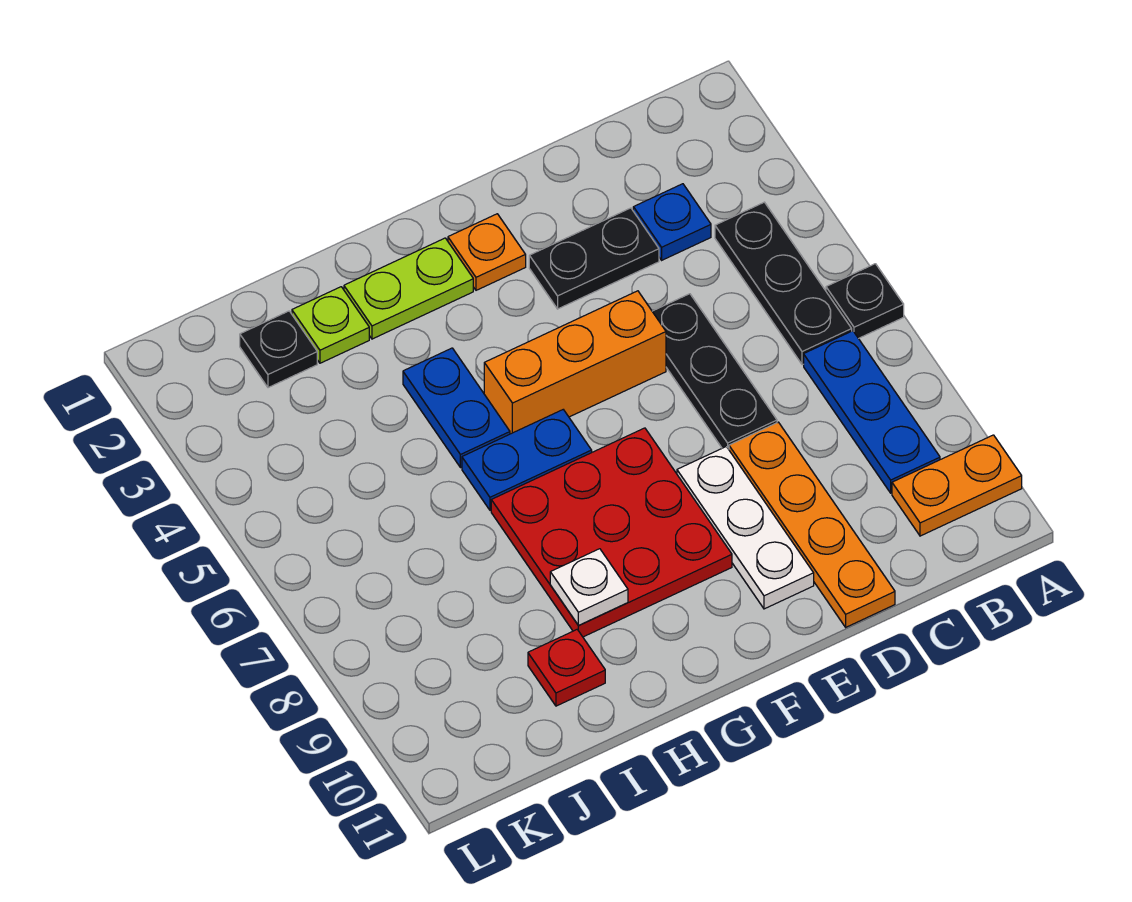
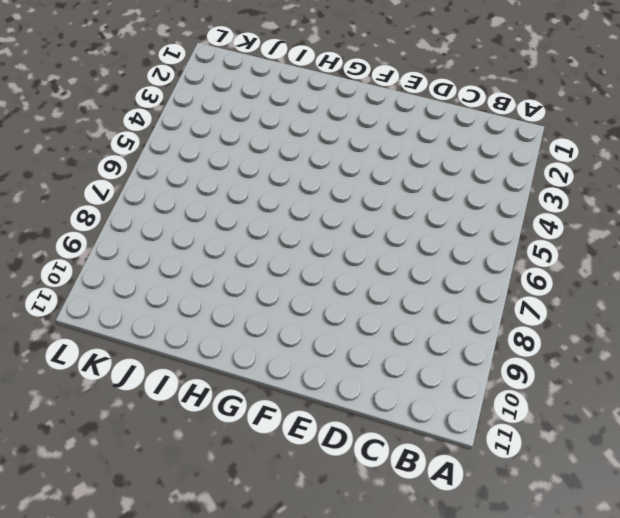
none -> black 1x1 plate [826,264,904,338]
none -> orange 1x2 plate [892,435,1022,536]
none -> black 1x3 plate [715,202,852,365]

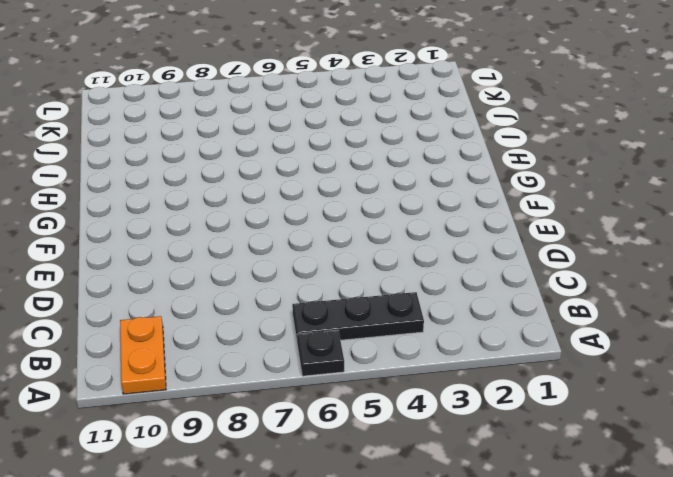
none -> blue 1x3 plate [804,331,940,493]
none -> blue 1x1 plate [633,184,711,260]
none -> black 1x2 plate [529,208,659,309]

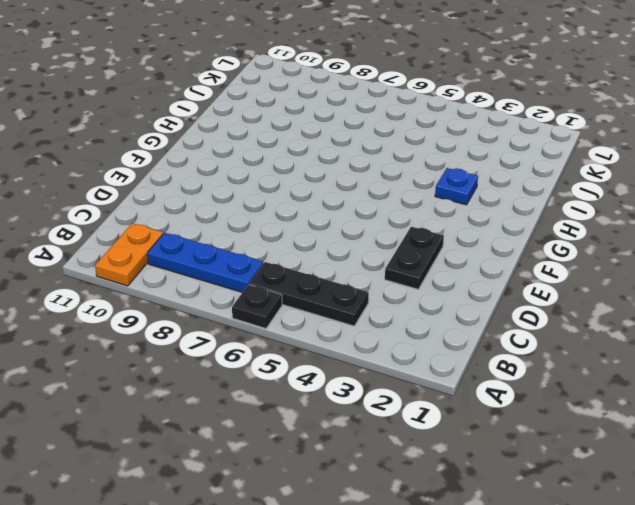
blue 1x1 plate [435,168,478,205] -> blue 1x1 plate moved to [633,184,711,260]
none -> black 1x3 plate [652,294,777,449]
none -> orange 1x4 plate [729,422,895,627]
none -> orange 1x3 brick [484,291,666,434]

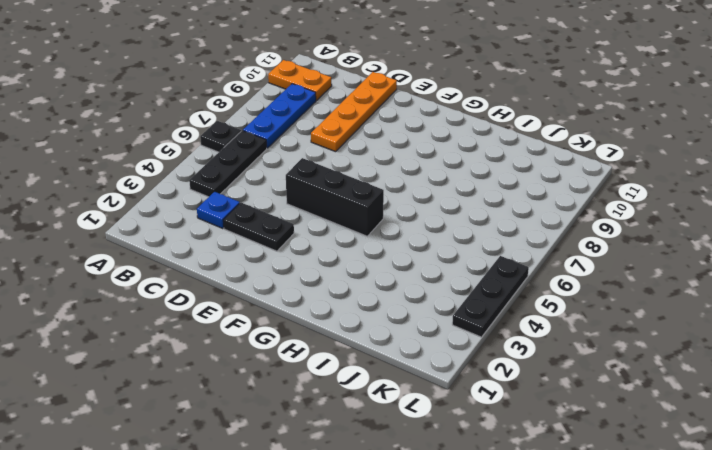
black 1x3 brick [286,158,384,236] -> orange 1x3 brick [484,291,666,434]
black 1x3 plate [452,256,529,337] -> black 1x3 plate moved to [652,294,777,449]
none -> white 1x3 plate [677,447,814,609]
none -> orange 1x1 plate [448,214,526,290]
none -> red 3x3 plate [491,428,732,637]

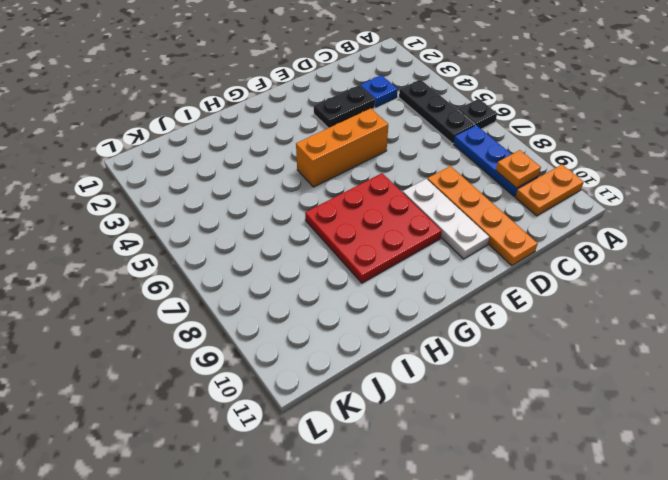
orange 1x1 plate [496,150,541,188] -> orange 1x1 plate moved to [448,214,526,290]
none -> black 1x3 plate [652,294,777,449]
none -> lime 1x2 plate [344,238,473,339]
none -> blue 1x2 plate [462,410,592,510]

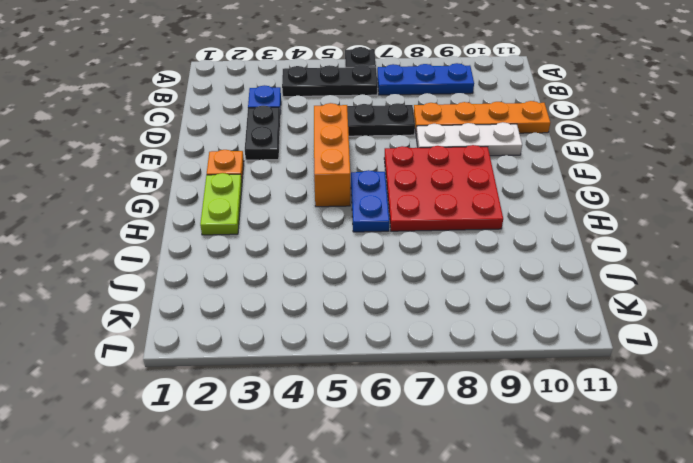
none -> orange 1x2 plate [892,435,1022,536]
none -> blue 1x2 plate [403,348,510,468]
none -> lime 1x1 plate [292,287,369,363]

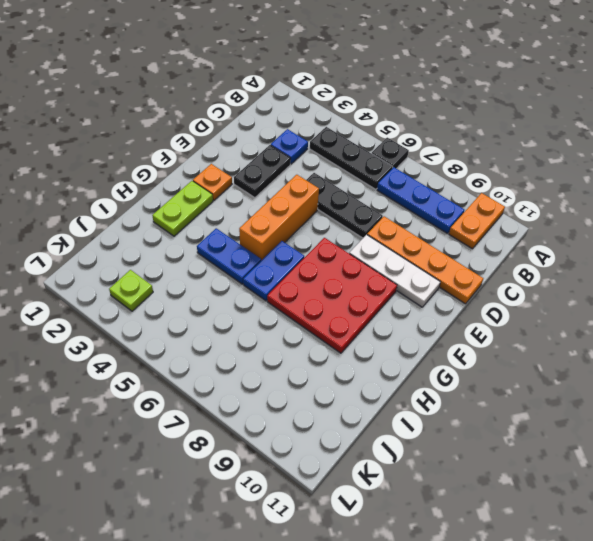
lime 1x1 plate [109,270,153,311] -> lime 1x1 plate moved to [292,287,369,363]
none -> red 1x1 plate [528,630,605,706]
none -> black 1x1 plate [240,311,317,388]
none -> white 1x1 plate [550,549,628,625]

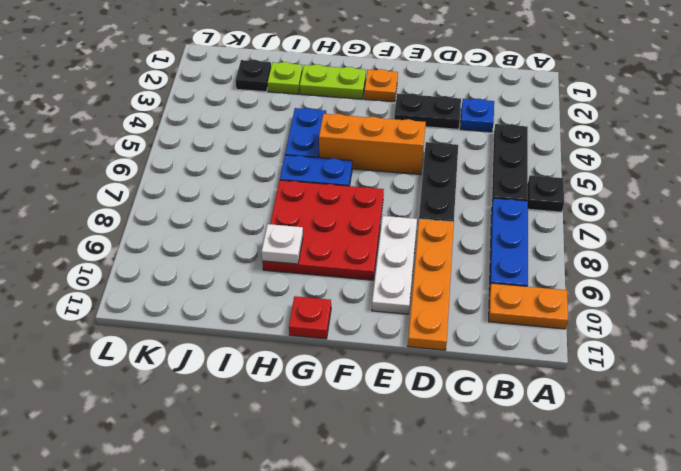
red 1x1 plate [289,296,331,339] -> red 1x1 plate moved to [528,630,605,706]

